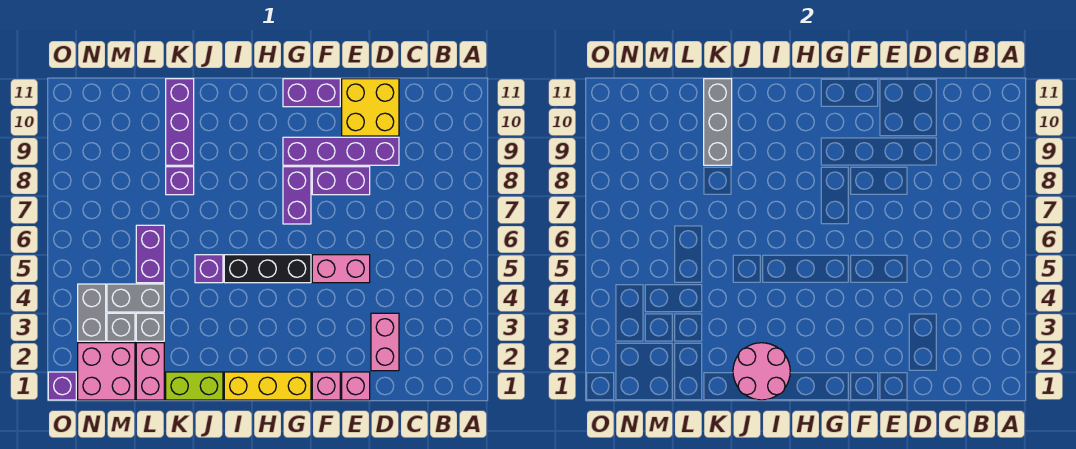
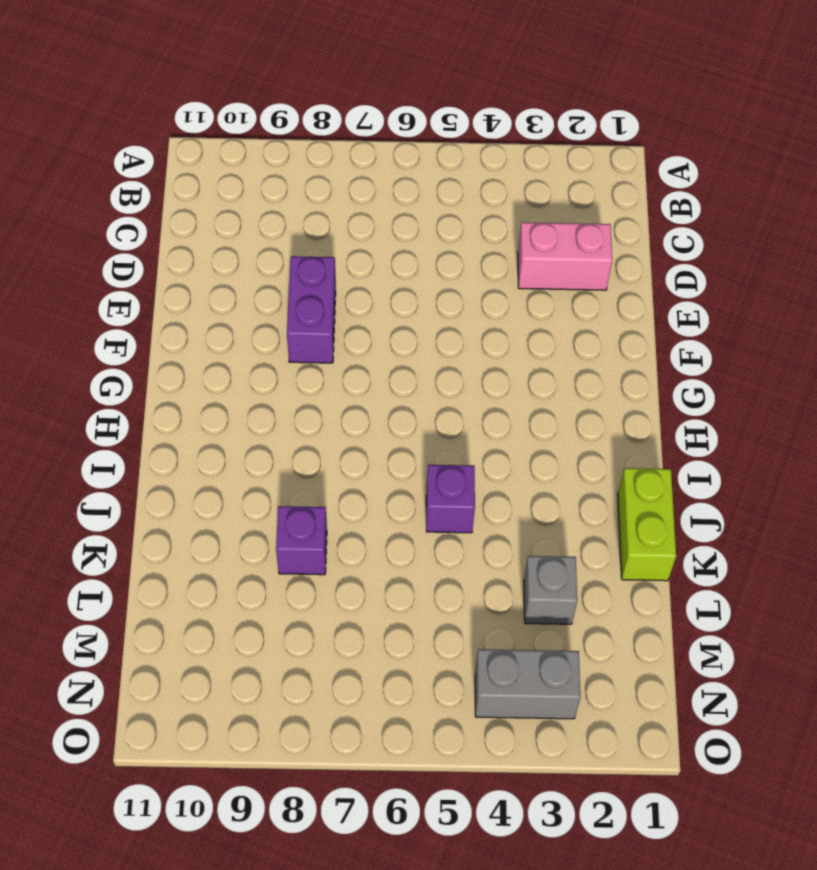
none -> purple 1x4 brick [283,137,399,165]
none -> yellow 2x2 brick [342,79,399,136]
none -> pink 1x1 brick [342,372,370,400]

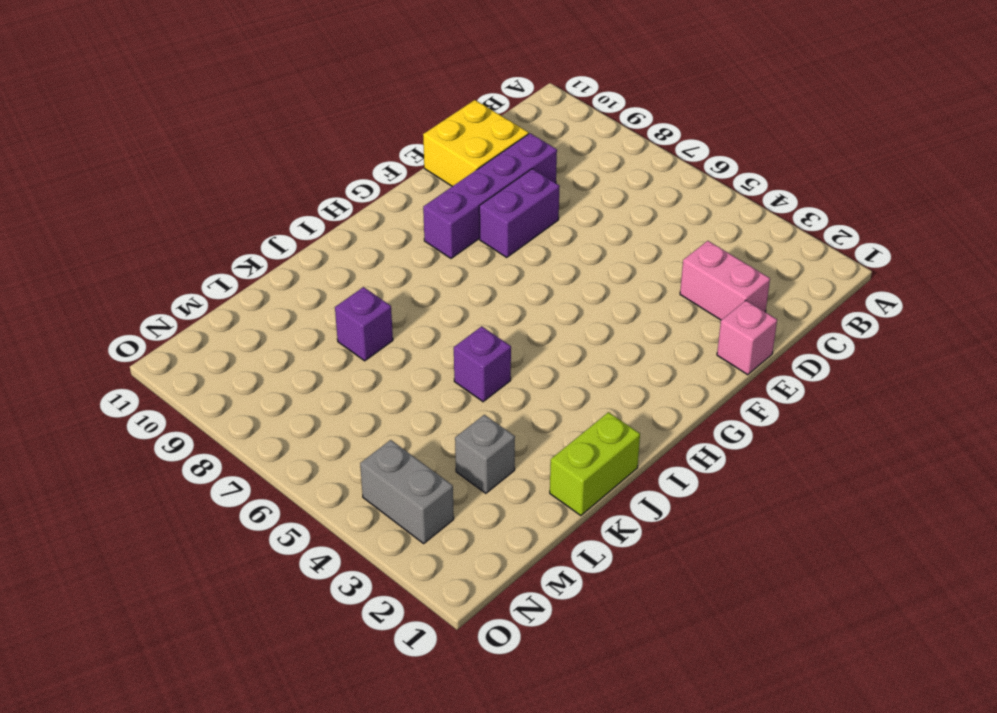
none -> pink 1x2 brick [312,255,370,283]
none -> pink 1x1 brick [312,372,340,400]
none -> purple 1x2 brick [283,79,340,107]

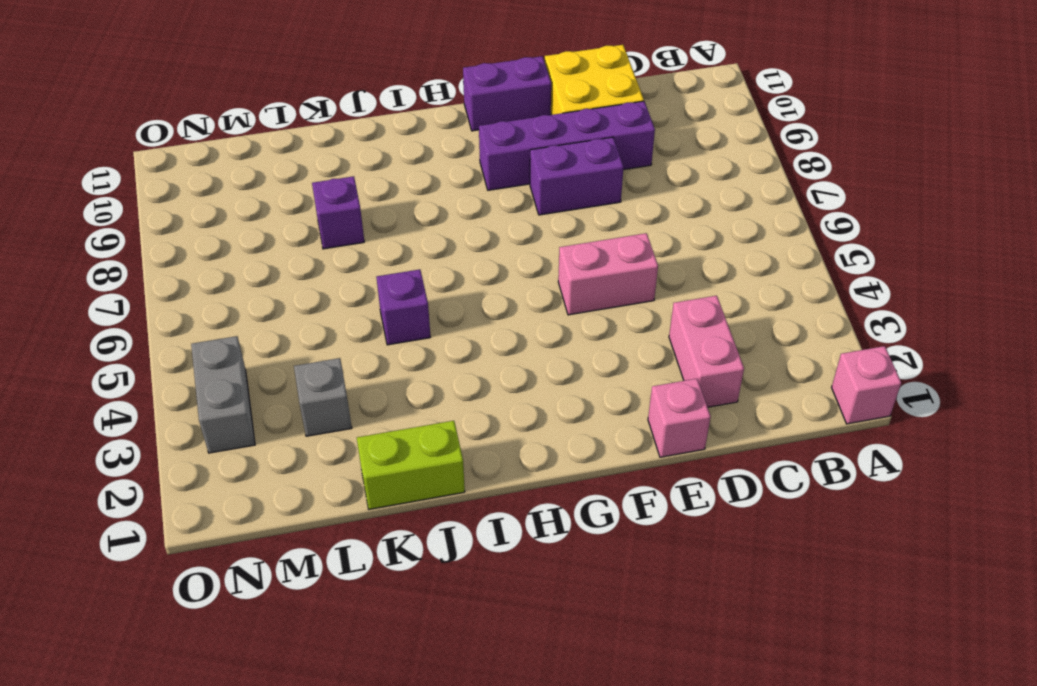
pink 1x1 brick [832,346,901,424] -> pink 1x1 brick moved to [312,372,340,400]
none -> yellow 1x3 brick [224,372,311,400]
none -> black 1x3 brick [224,255,311,283]
none -> purple 1x2 brick [283,167,311,224]

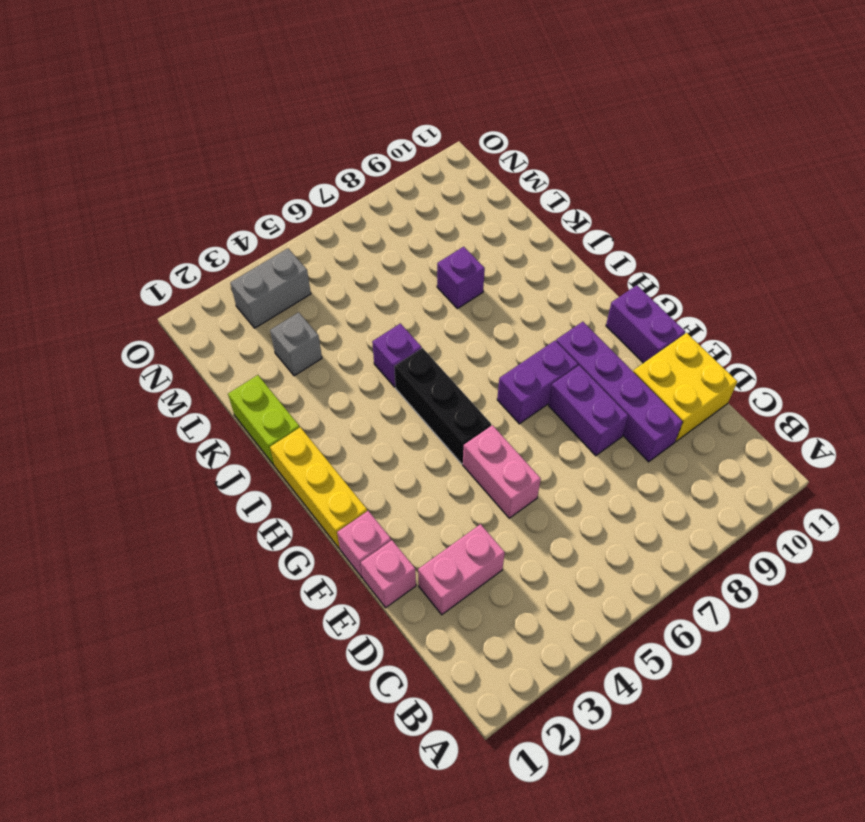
none -> purple 1x3 brick [166,79,194,165]
none -> pink 1x2 brick [136,343,164,400]
none -> grey 1x2 brick [107,284,164,312]

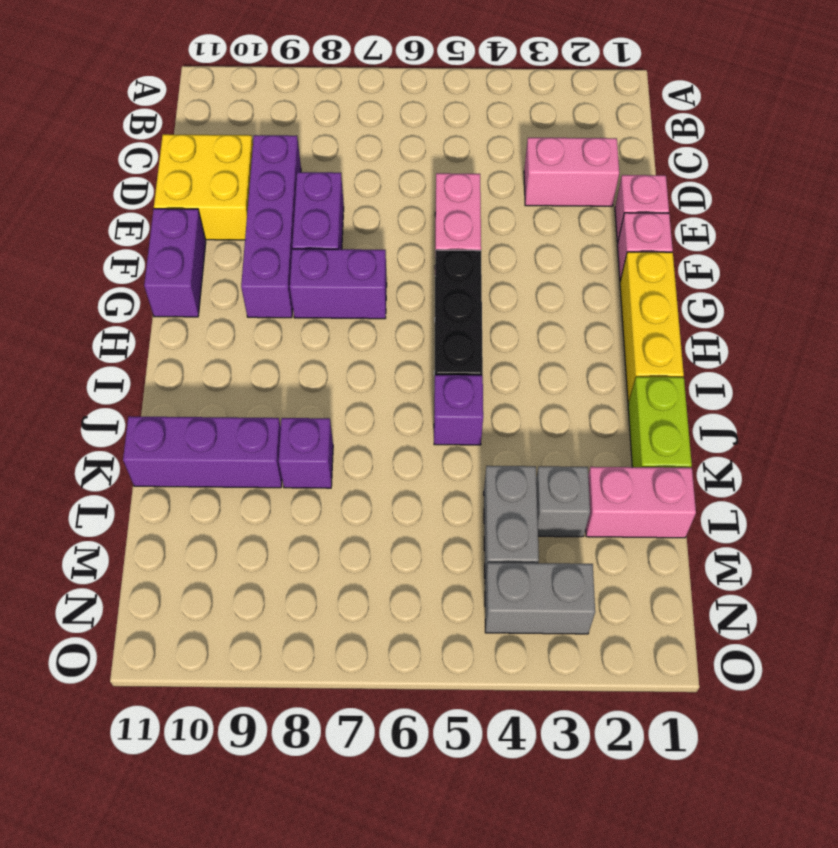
none -> purple 1x2 brick [136,225,164,283]
none -> pink 2x2 brick [78,343,135,400]
none -> grey 1x1 brick [107,313,135,341]

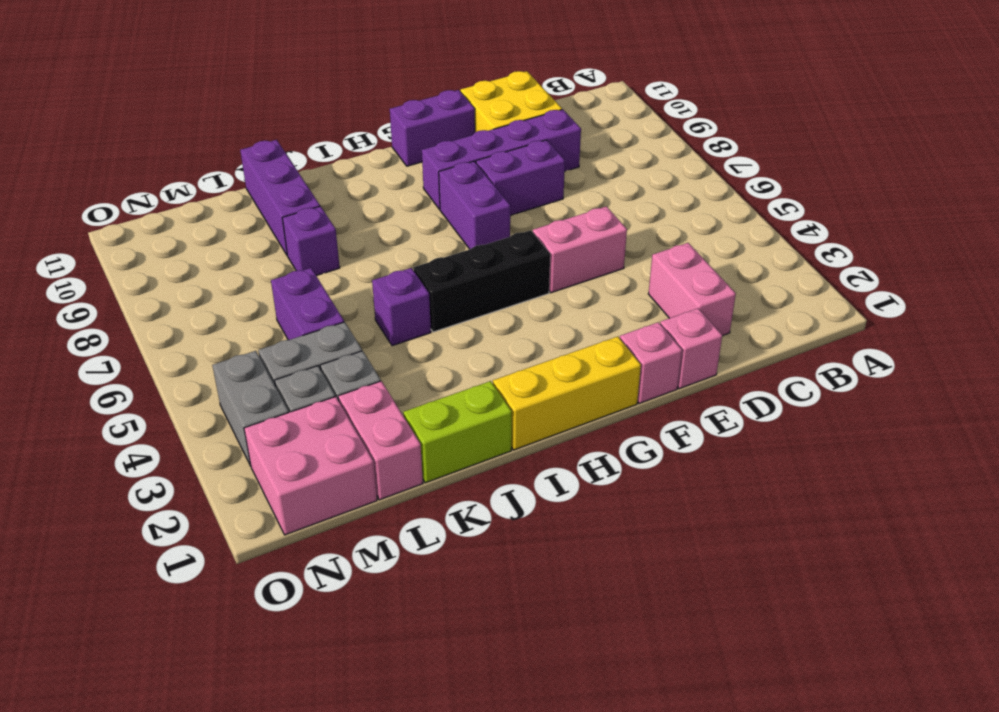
none -> purple 1x1 brick [48,372,76,400]
none -> pink 2x2 round brick [733,343,790,400]
none -> grey 1x3 brick [704,79,732,165]

